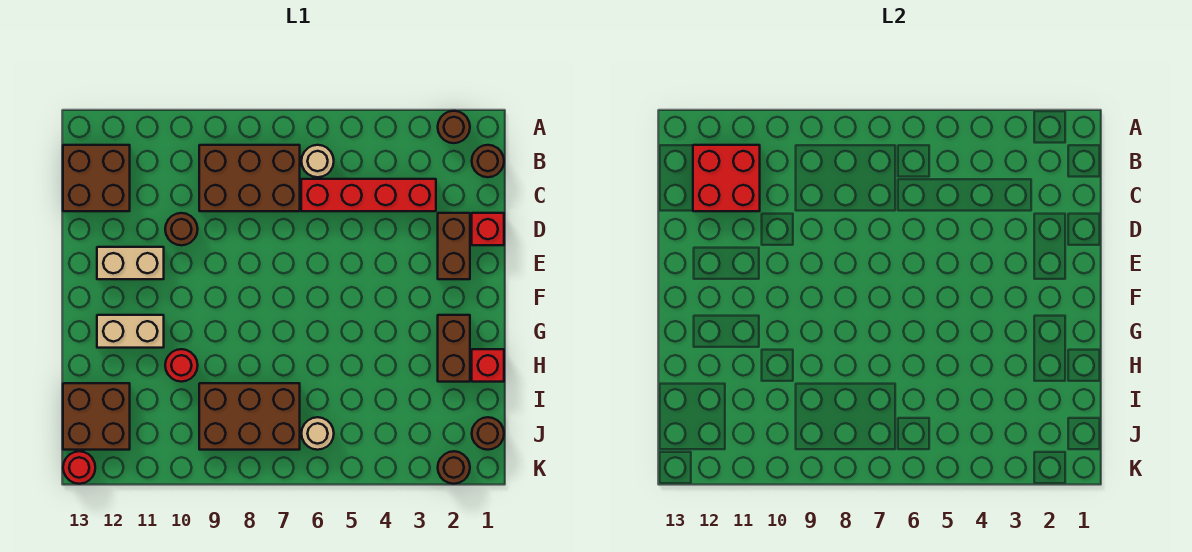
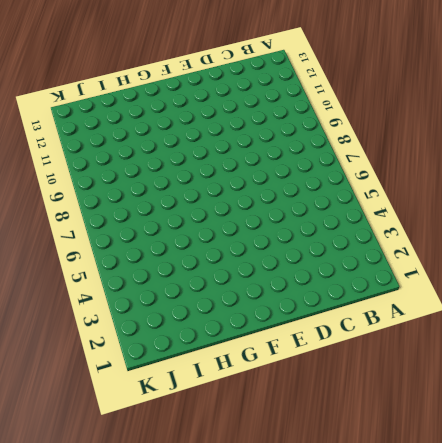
none -> brown 1x1 round brick [438,111,470,143]
none -> brown 1x1 round brick [472,145,504,177]
none -> tan 1x1 round brick [301,145,334,177]

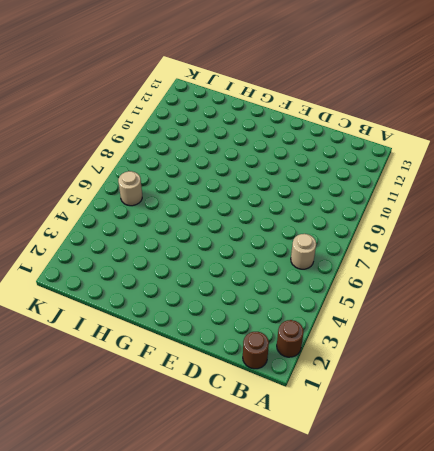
none -> brown 2x3 brick [199,145,300,211]
none -> brown 2x2 brick [63,145,130,211]
none -> red 1x4 brick [301,179,436,211]

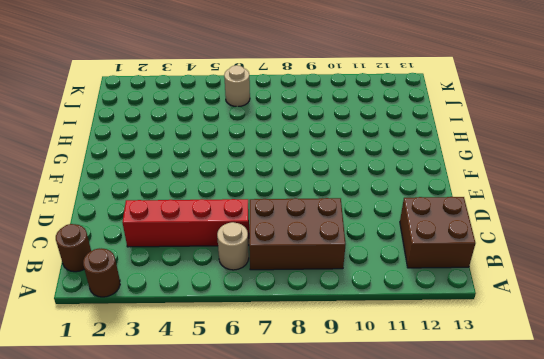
none -> red 1x1 brick [472,213,504,245]
none -> brown 1x2 brick [438,213,470,279]
none -> brown 1x1 round brick [165,213,198,245]

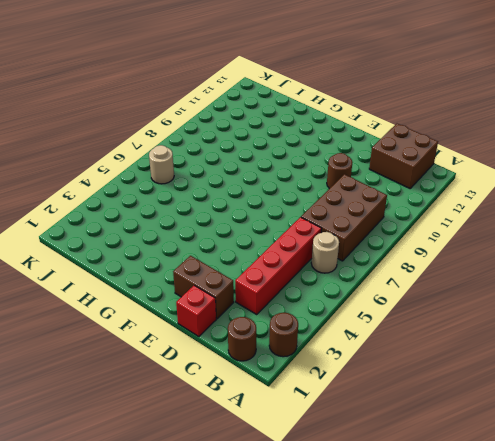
none -> tan 1x2 brick [97,247,164,279]
none -> brown 1x2 brick [438,315,470,382]
none -> tan 1x2 brick [97,315,164,348]

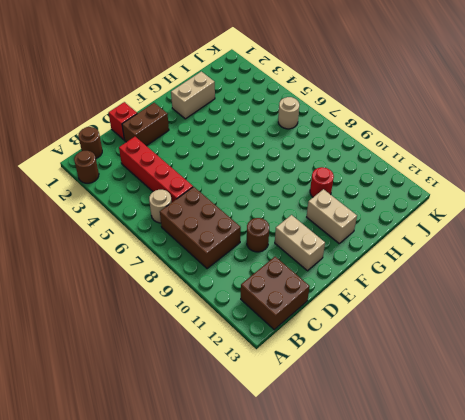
tan 1x2 brick [171,72,215,119] -> brown 1x2 brick [438,315,470,382]
none -> red 1x1 brick [472,349,504,382]
none -> brown 2x3 brick [199,383,300,450]
none -> brown 2x2 brick [63,383,130,450]

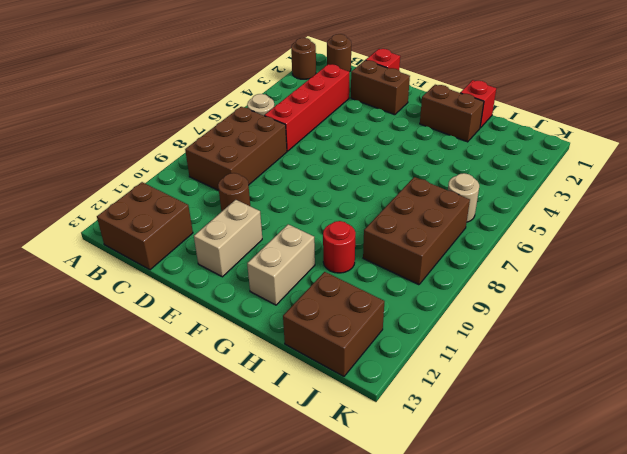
none -> brown 1x1 round brick [472,417,504,450]
none -> brown 1x1 round brick [438,451,470,484]
none -> red 1x1 round brick [63,451,95,484]

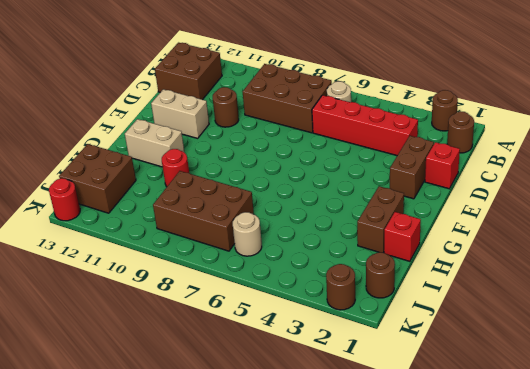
none -> red 2x2 brick [693,145,760,211]

